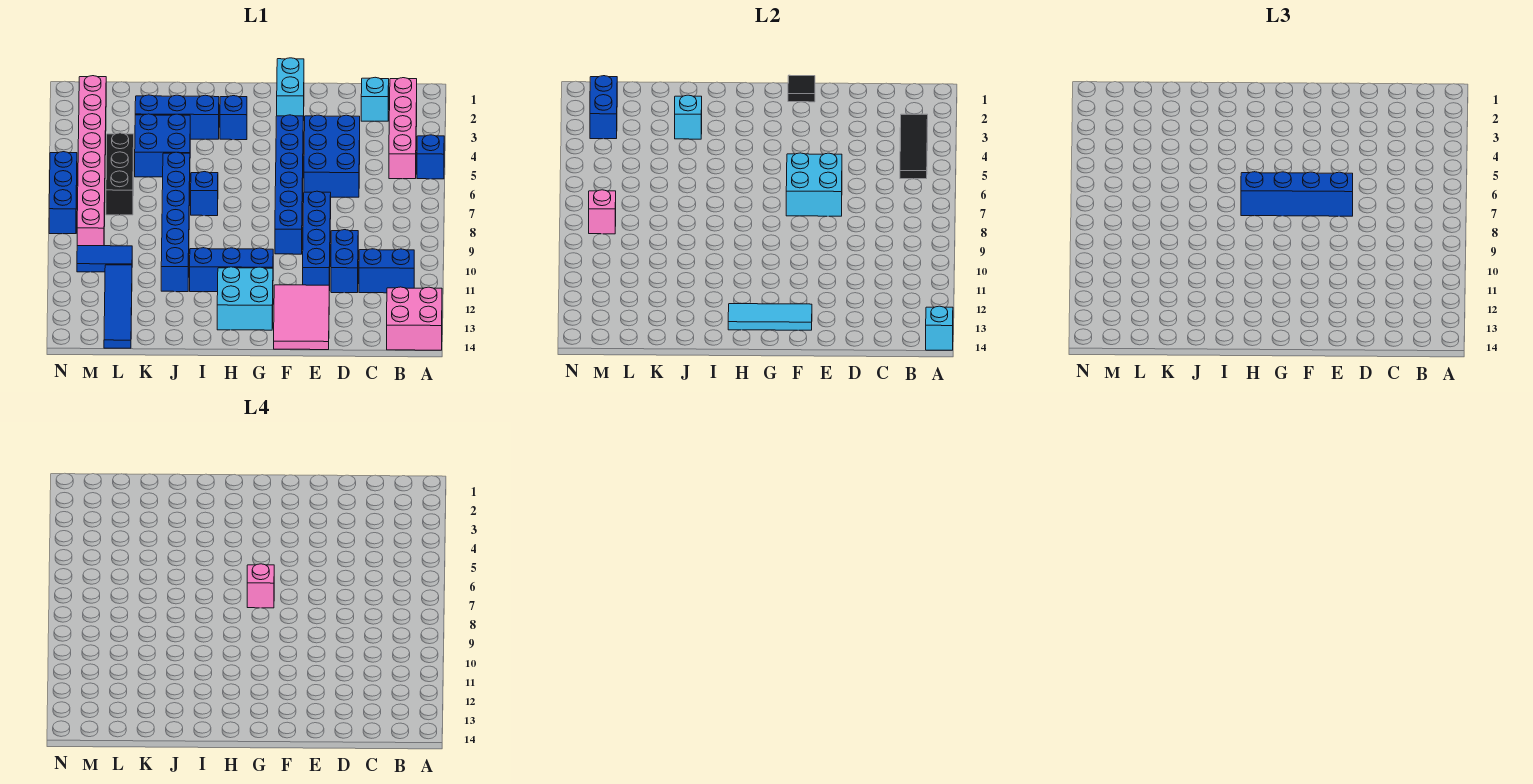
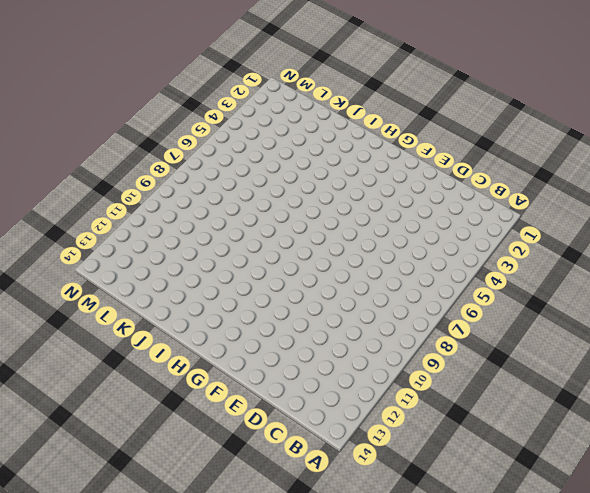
none -> blue 1x1 brick [417,135,444,179]
none -> pink 2x2 brick [387,287,442,350]
none -> pink 1x4 brick [389,78,417,179]
none -> blue 1x2 brick [359,249,414,293]

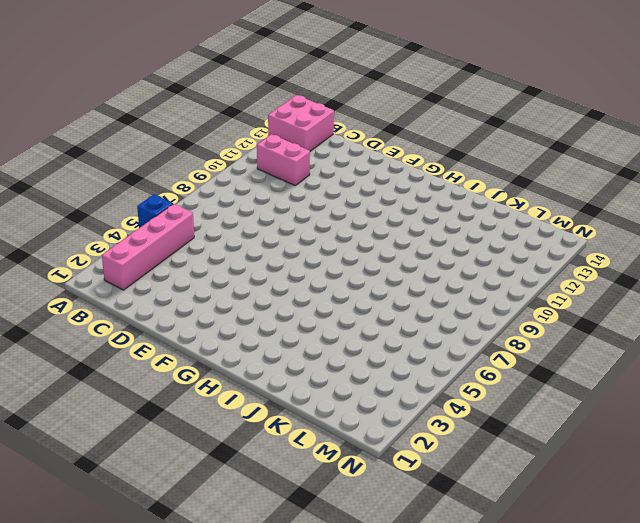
pink 1x2 brick [257,134,310,186] -> blue 1x2 brick [359,249,414,293]
none -> cyan 1x1 brick [361,77,389,121]
none -> blue 2x3 brick [304,115,360,197]
none -> blue 1x2 brick [331,230,358,293]
none -> blue 1x4 brick [303,191,331,291]

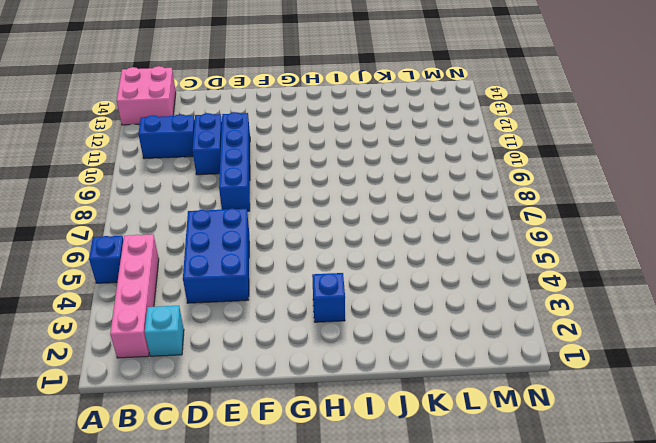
none -> pink 2x3 tile [274,285,329,350]
none -> cyan 1x2 brick [277,58,304,121]
none -> blue 1x6 brick [275,115,303,254]
none -> blue 1x3 brick [190,248,273,292]

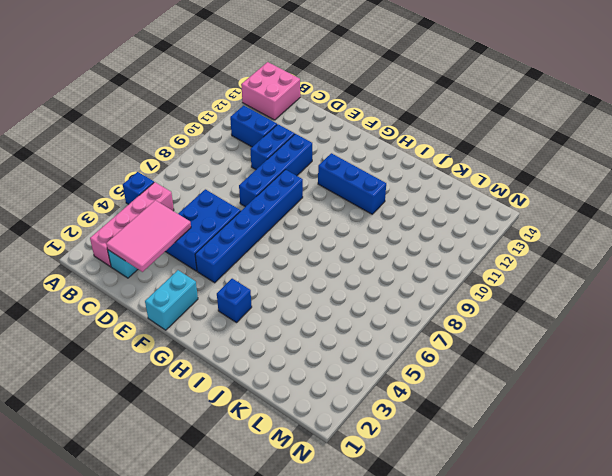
pink 2x3 tile [106,200,191,272] -> pink 2x3 tile moved to [274,285,329,350]
none -> cyan 2x2 brick [217,267,273,330]
none -> blue 1x3 brick [135,95,219,139]
none -> blue 1x1 brick [191,172,218,216]
none -> blue 2x2 brick [135,114,190,177]

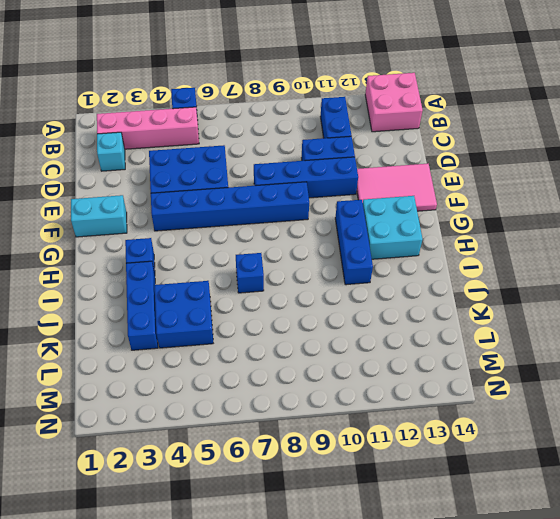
none -> blue 1x6 brick [161,152,190,292]
none -> black 1x3 brick [106,133,134,215]
none -> blue 1x2 tile [77,246,132,272]
none -> blue 1x4 tile [104,265,132,348]

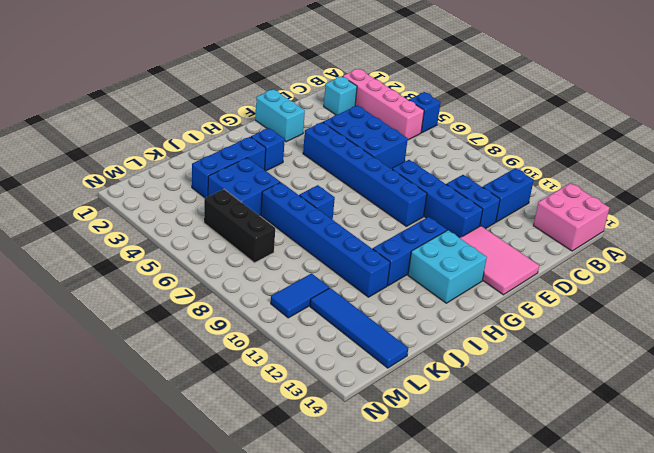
none -> pink 1x8 brick [77,76,106,246]
none -> blue 1x3 brick [49,152,77,234]
none -> cyan 1x1 brick [926,306,953,350]
none -> black 1x3 tile [900,114,928,179]

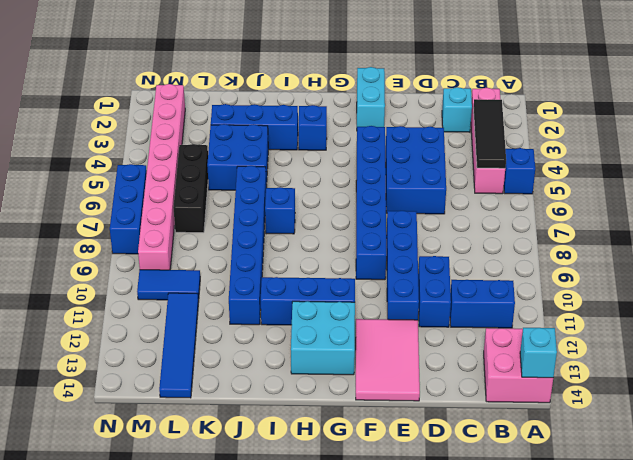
none -> cyan 2x2 brick [786,153,842,216]
none -> black 1x1 tile [788,75,815,102]
none -> cyan 1x3 tile [728,304,812,330]
none -> cyan 1x1 brick [675,95,702,139]

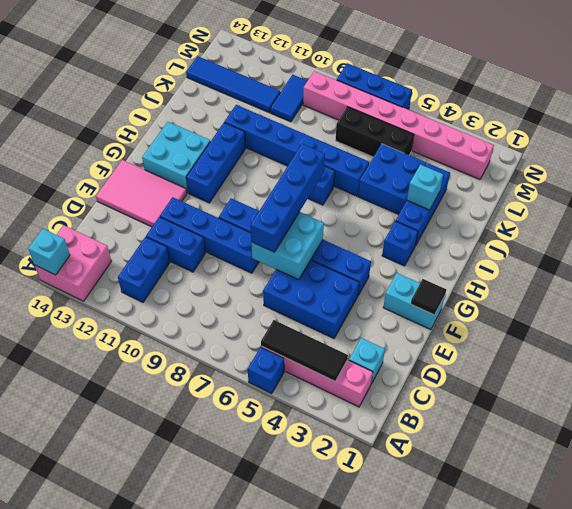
none -> cyan 1x3 tile [728,304,812,330]
none -> blue 1x2 brick [590,76,617,139]
none -> pink 1x1 brick [589,190,616,234]
none -> pink 1x1 brick [247,564,274,608]

